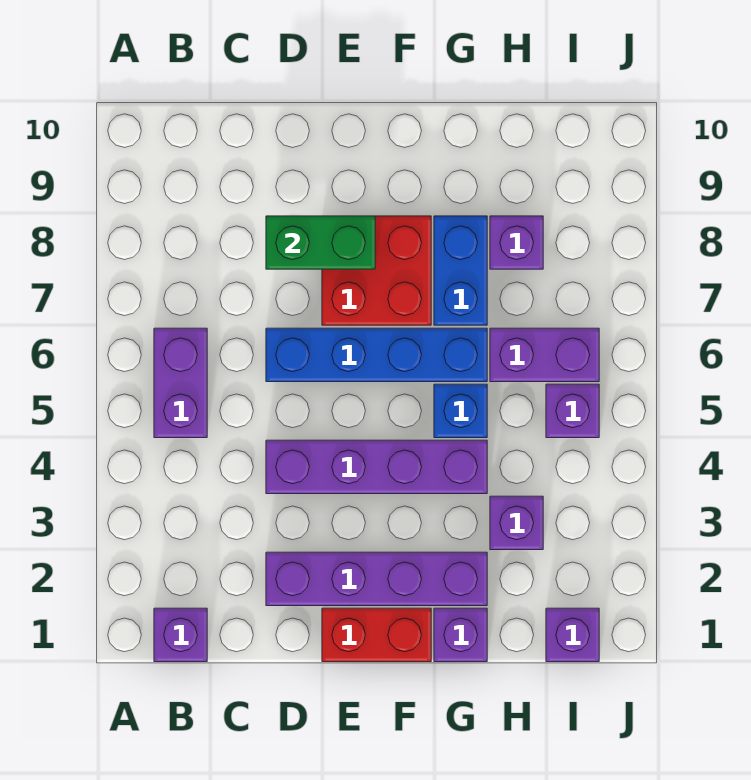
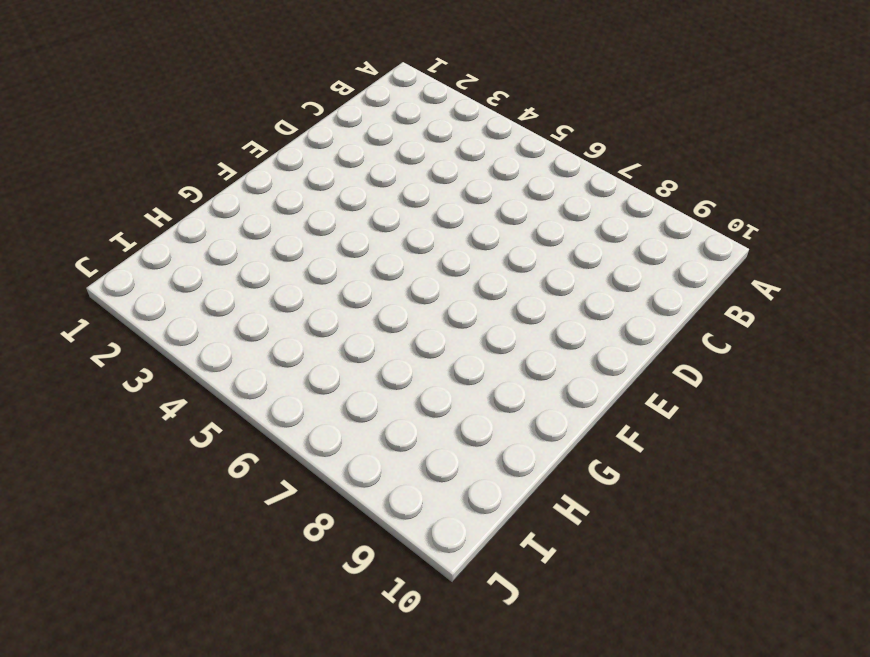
none -> purple 1x1 brick [154,608,207,662]
none -> purple 1x2 brick [154,328,207,438]
none -> purple 1x4 brick [266,552,487,606]

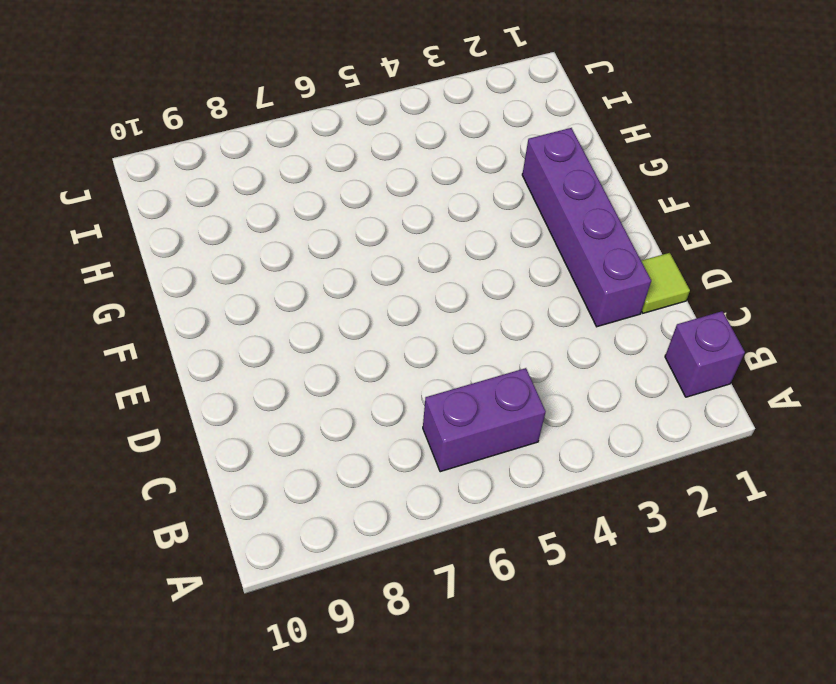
lime 1x1 tile [641,253,690,313] -> none
none -> purple 1x4 brick [266,440,487,494]
none -> blue 1x4 brick [266,328,487,382]
none -> red 1x2 brick [322,608,431,662]

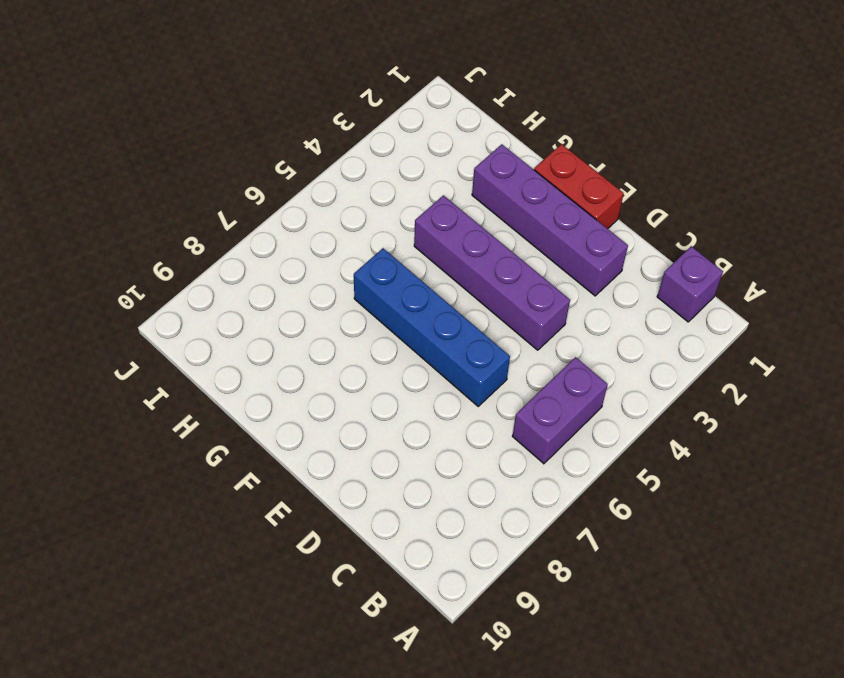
none -> red 2x2 brick [322,216,431,325]
none -> purple 1x1 brick [434,608,487,662]
none -> blue 1x1 brick [434,384,487,438]

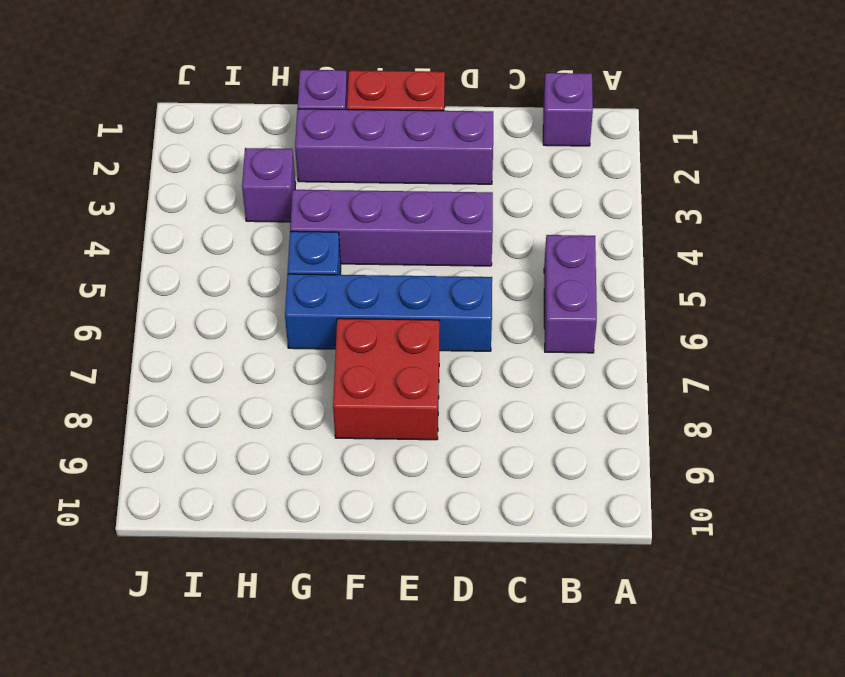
none -> blue 1x2 brick [434,216,487,325]
none -> purple 1x2 brick [490,328,599,382]
none -> purple 1x1 brick [490,216,543,269]

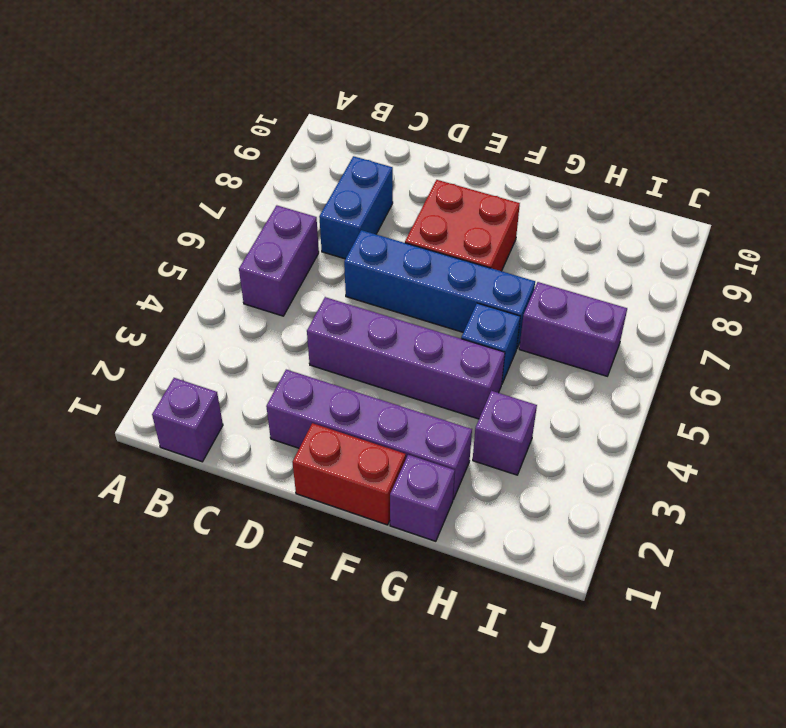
blue 1x2 brick [319,156,393,259] -> blue 1x2 brick moved to [434,216,487,325]
none -> purple 1x1 brick [490,216,543,269]
none -> purple 1x1 brick [546,608,599,662]
none -> purple 1x1 brick [546,384,599,438]

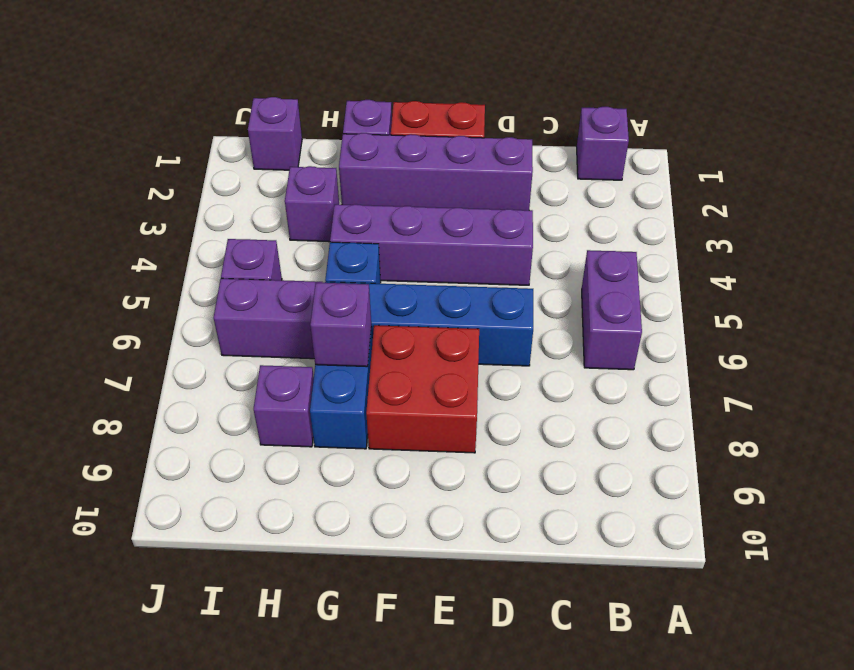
purple 1x1 brick [310,282,371,367] -> none
none -> green 1x2 brick [266,216,375,269]

